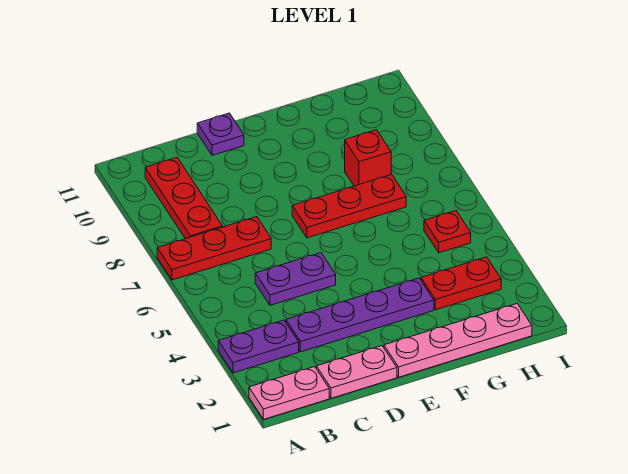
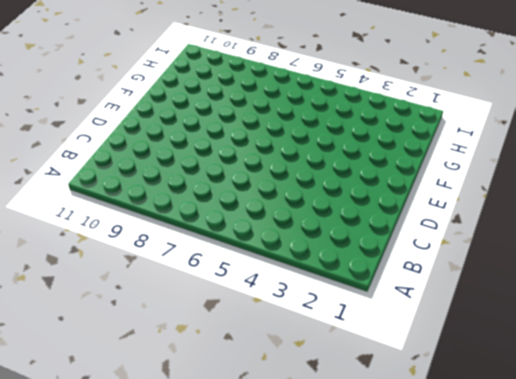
none -> pink 1x2 plate [249,367,329,419]
none -> purple 1x2 plate [218,320,299,373]
none -> red 1x3 plate [157,217,271,280]

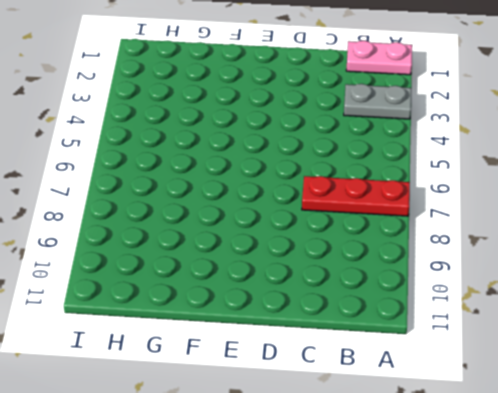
grey 1x2 plate [344,84,411,119] -> purple 1x2 plate [218,320,299,373]
none -> red 1x3 plate [145,158,222,239]
none -> pink 1x2 plate [316,346,397,398]
none -> purple 1x4 plate [286,278,434,352]

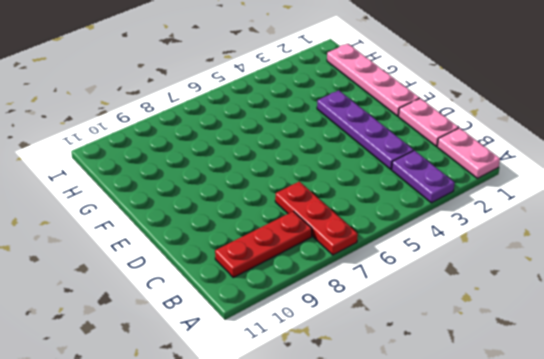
none -> purple 1x2 plate [255,253,336,305]
none -> purple 1x1 plate [197,113,244,155]
none -> red 1x3 plate [292,174,406,238]

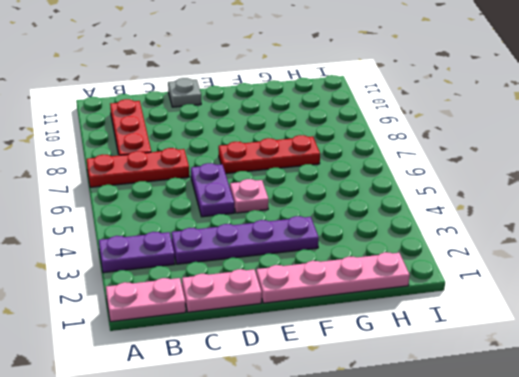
purple 1x2 plate [191,163,234,217] -> purple 1x2 plate turned to [255,253,336,305]
grey 1x1 plate [168,78,201,107] -> purple 1x1 plate [197,113,244,155]
pink 1x1 plate [230,179,269,213] -> none
none -> red 1x2 plate [421,257,501,310]
none -> red 1x1 brick [345,130,391,186]
none -> red 1x1 plate [424,211,471,253]

